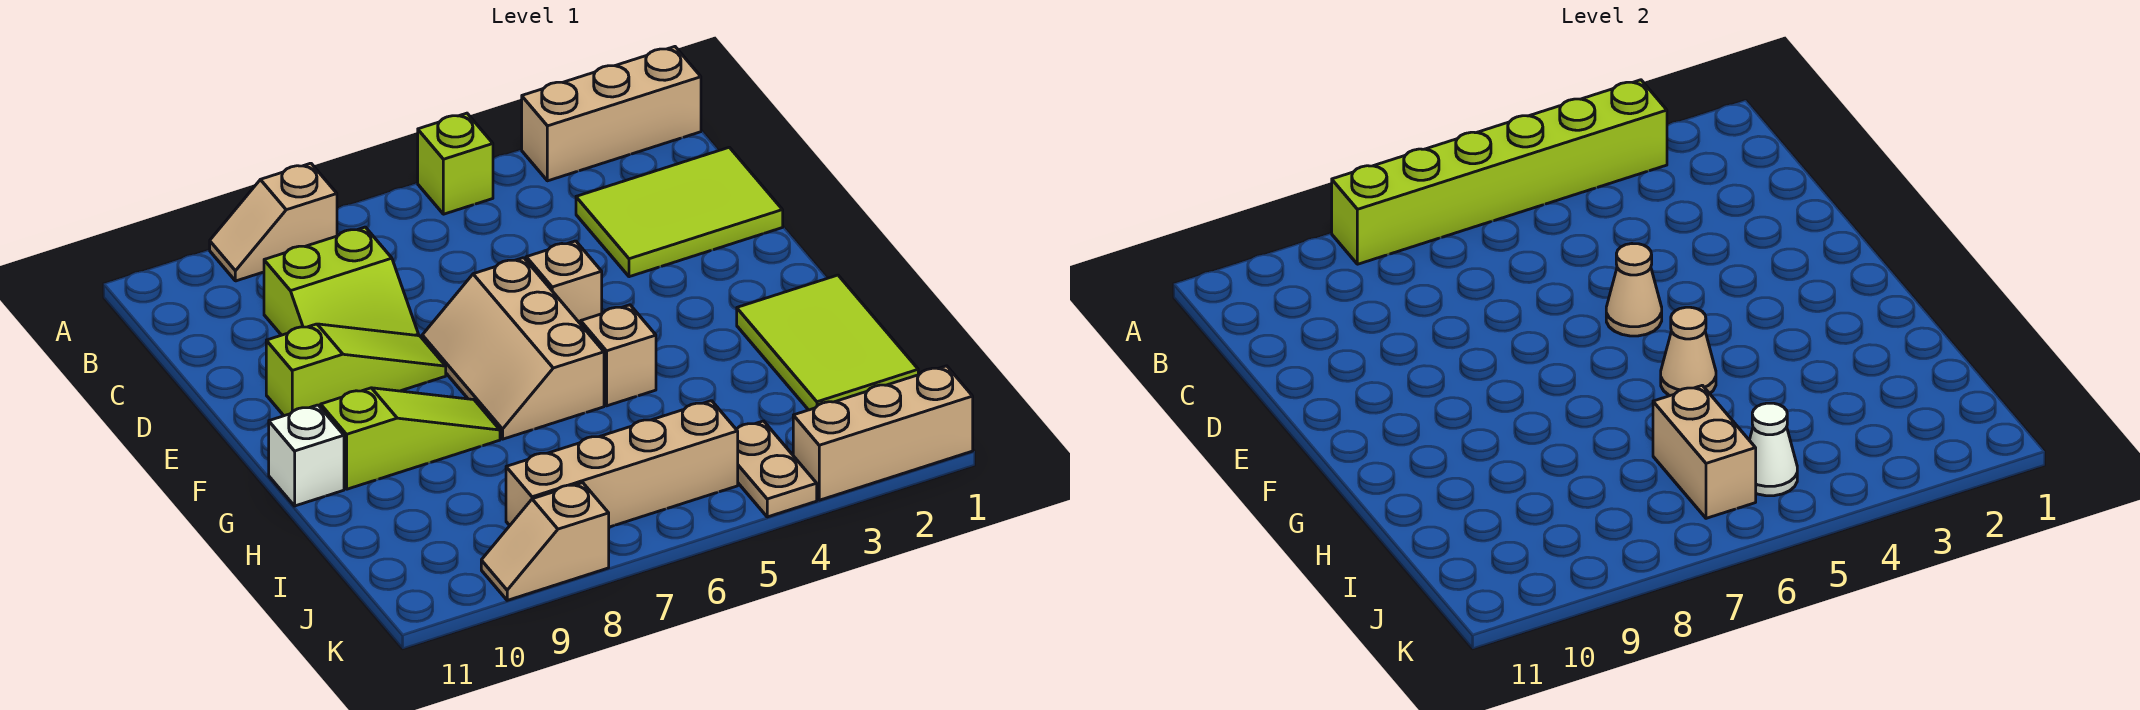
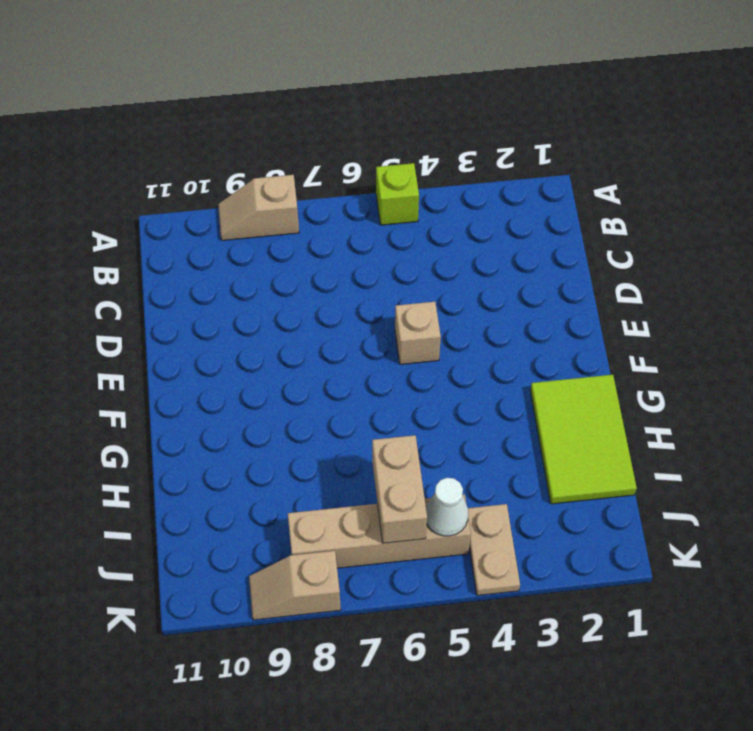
none -> tan 1x3 brick [522,47,701,181]
none -> lime 2x3 tile [576,147,783,277]
none -> lime 2x2 slope [264,227,419,336]

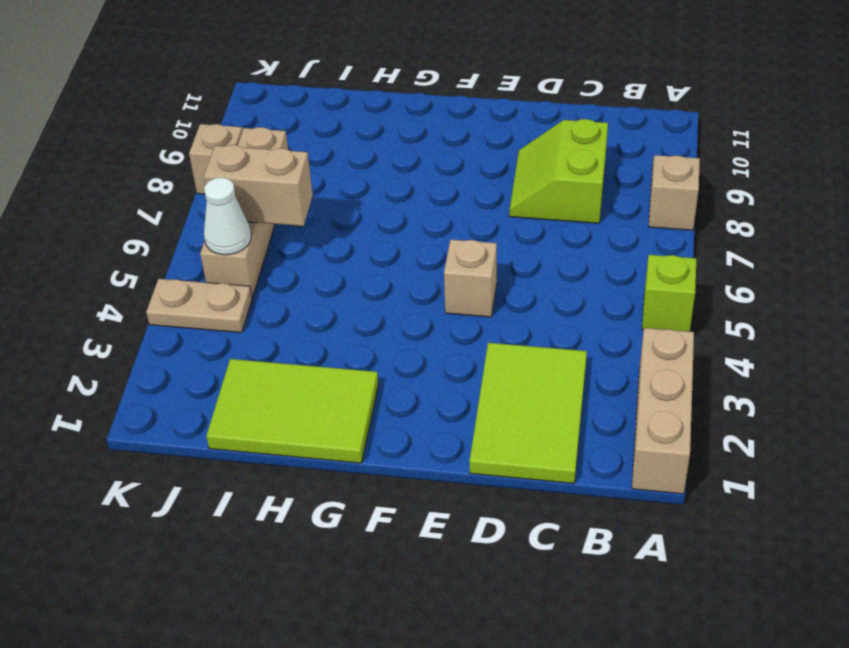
none -> tan 2x3 slope [422,258,604,439]
none -> lime 1x3 slope [266,324,446,416]
none -> tan 1x1 brick [581,305,656,406]

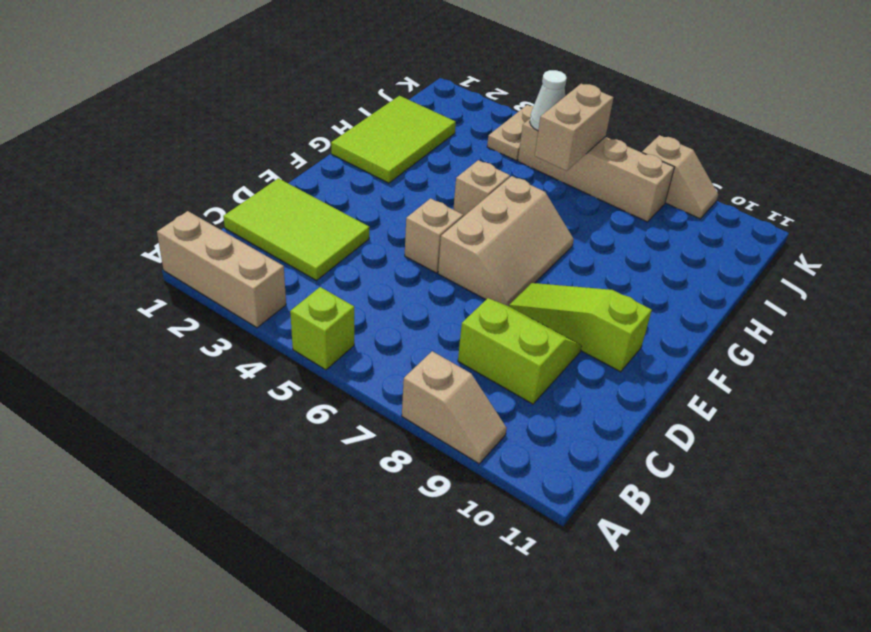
none -> lime 1x3 slope [321,388,500,489]
none -> white 1x1 brick [269,405,344,506]
none -> tan 1x3 brick [793,366,973,500]

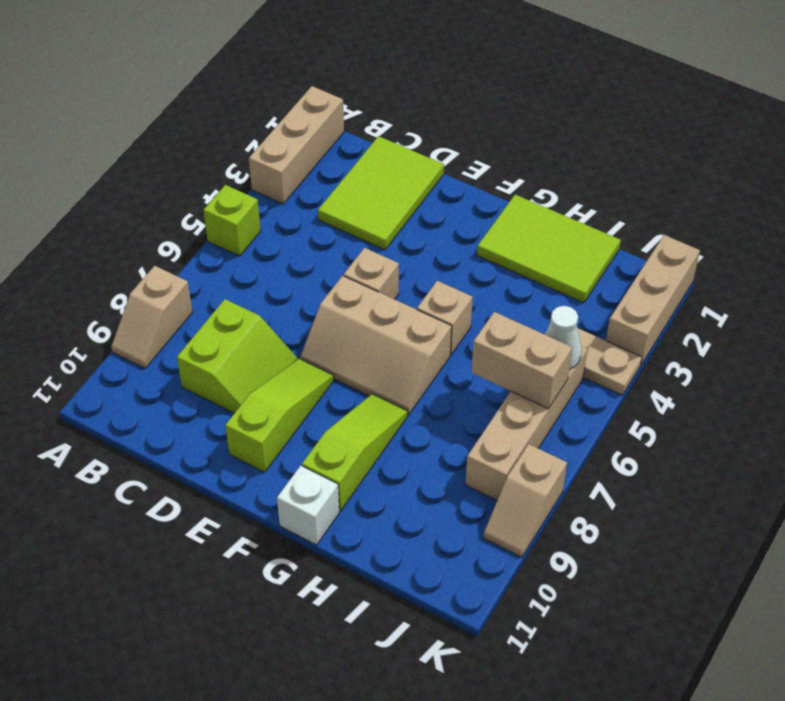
none -> lime 1x6 brick [1332,80,1667,264]
none -> tan 1x1 cone [1606,244,1662,336]
none -> tan 1x1 cone [1661,307,1716,396]

